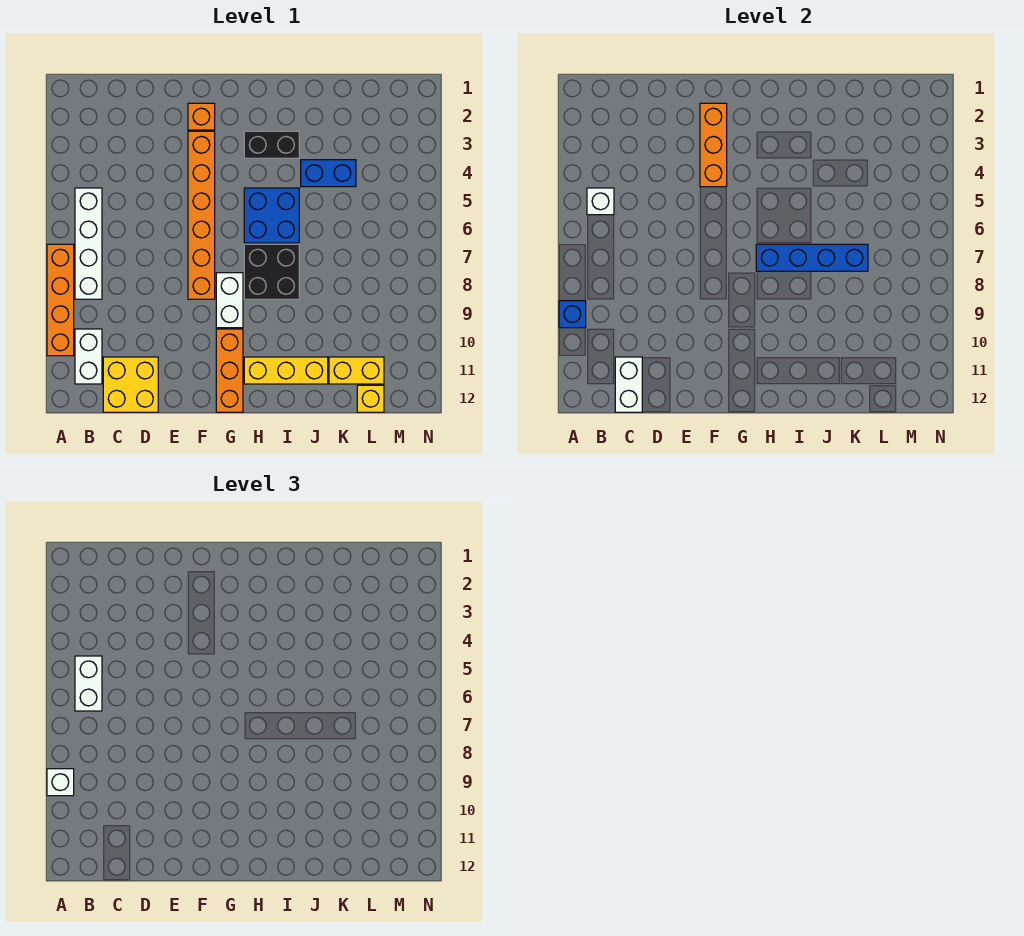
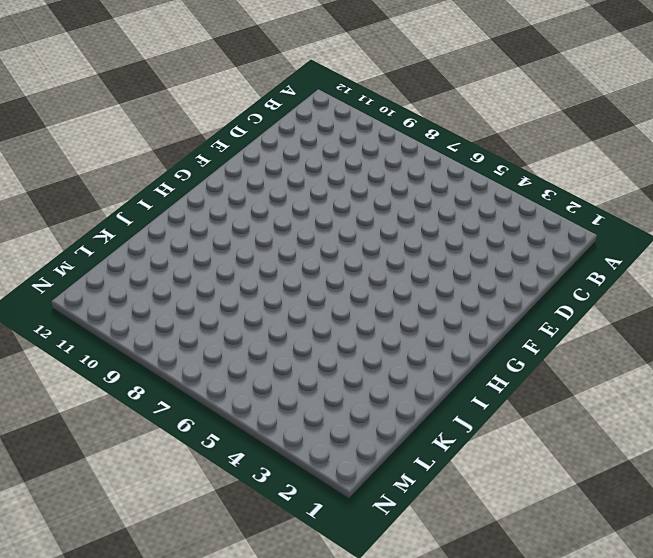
none -> orange 1x4 brick [47,244,74,356]
none -> white 1x4 brick [75,188,102,299]
none -> white 1x2 brick [75,329,102,384]

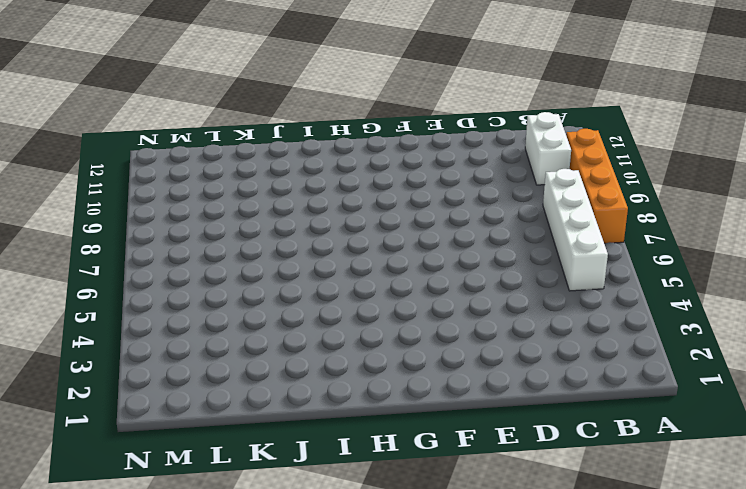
none -> yellow 2x2 brick [103,357,158,412]
none -> orange 1x1 brick [188,103,215,130]
none -> orange 1x6 brick [188,131,215,299]

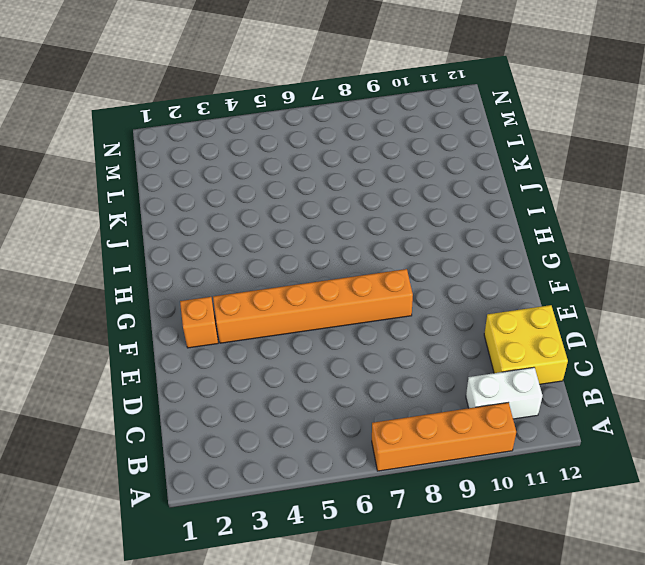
none -> white 1x4 brick [75,188,102,299]
none -> white 1x2 brick [216,273,243,328]
none -> orange 1x3 brick [216,329,243,412]

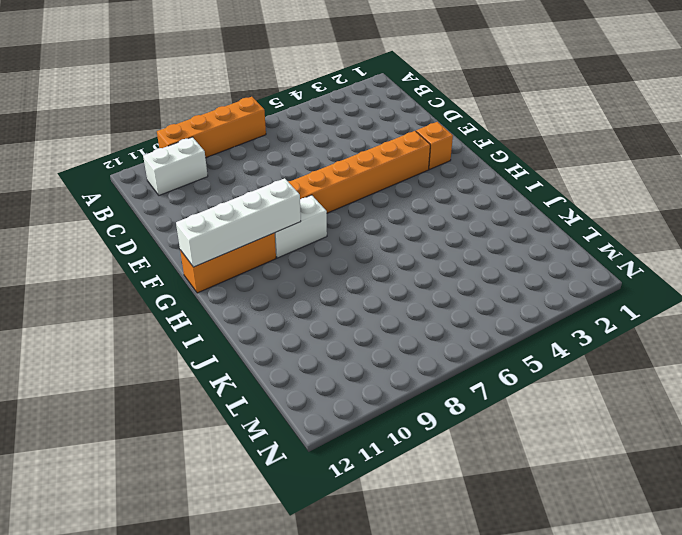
white 1x4 brick [176,178,301,267] -> white 1x4 brick moved to [75,188,102,299]
none -> yellow 2x2 brick [103,357,158,412]
none -> black 1x2 brick [244,131,299,158]
none -> blue 2x2 brick [244,188,299,243]

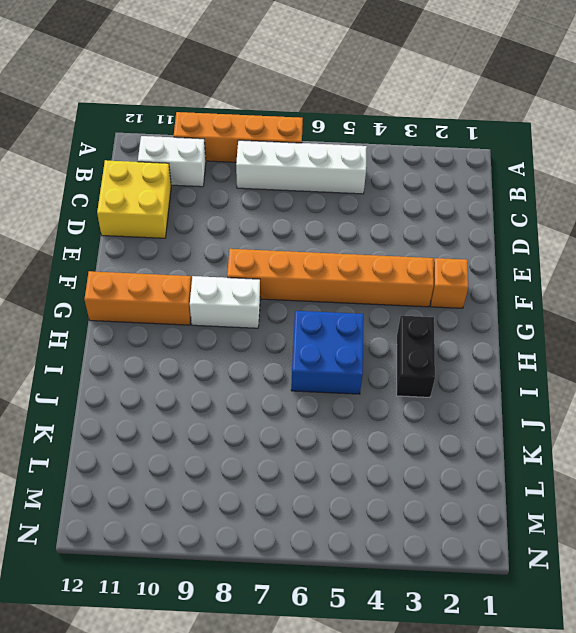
none -> black 2x2 brick [244,244,299,299]
none -> yellow 1x3 brick [244,357,328,384]
none -> blue 1x2 brick [301,160,356,187]

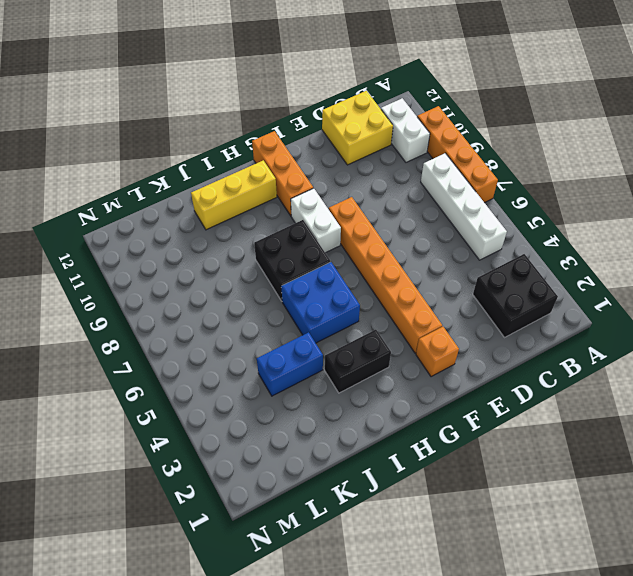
black 2x2 brick [473,254,558,337] -> none
none -> yellow 1x2 brick [329,357,384,384]
none -> yellow 1x1 brick [357,385,384,412]
none -> blue 1x1 brick [559,301,586,328]

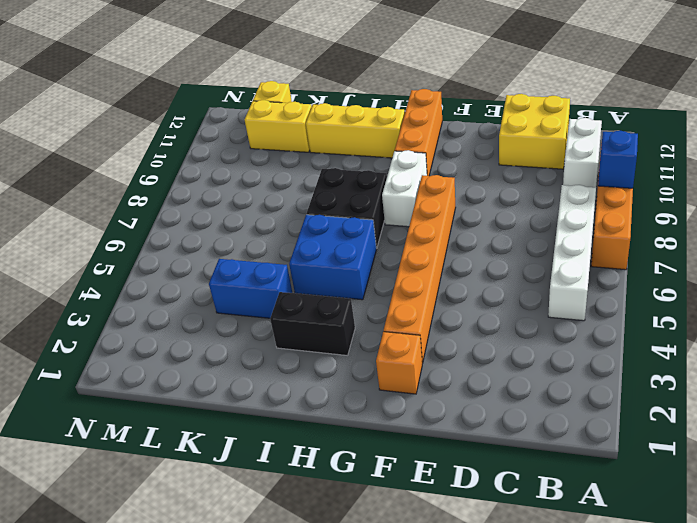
none -> white 1x1 brick [587,188,614,215]
none -> white 1x2 brick [615,357,642,412]
none -> orange 1x3 brick [700,103,727,187]

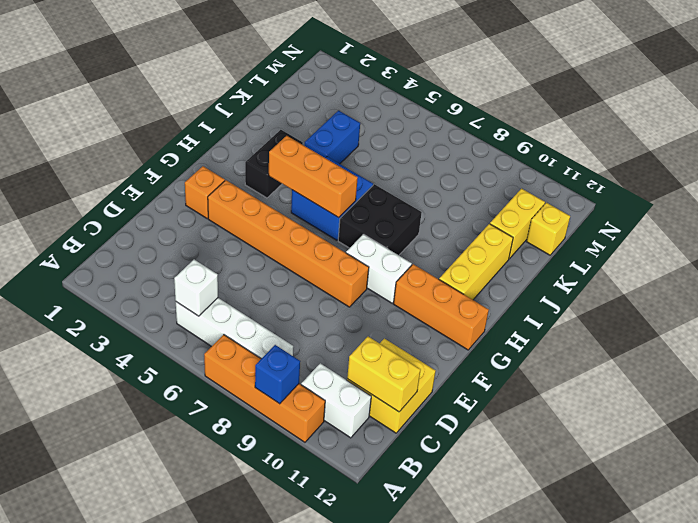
yellow 1x2 brick [347,337,421,412] -> white 1x2 brick [615,357,642,412]
orange 1x3 brick [269,136,358,218] -> orange 1x3 brick moved to [700,103,727,187]
none -> blue 1x4 brick [756,244,868,271]
none -> white 1x1 brick [47,769,74,796]
none -> white 1x2 brick [75,656,102,711]

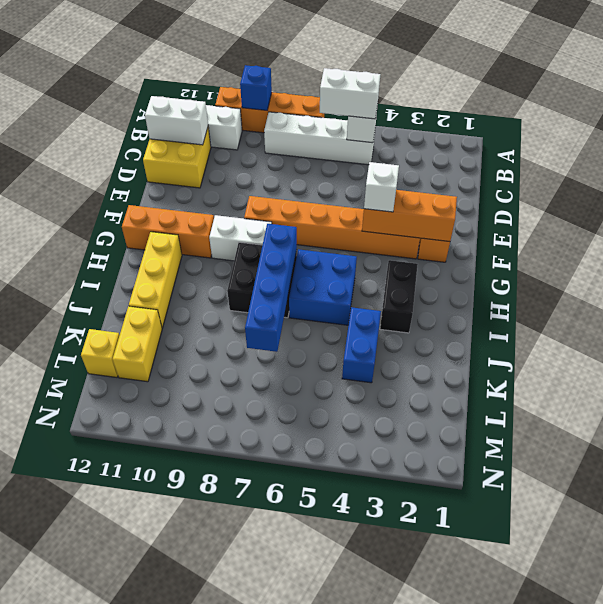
white 1x1 brick [364,162,399,212] -> white 1x1 brick moved to [47,769,74,796]

